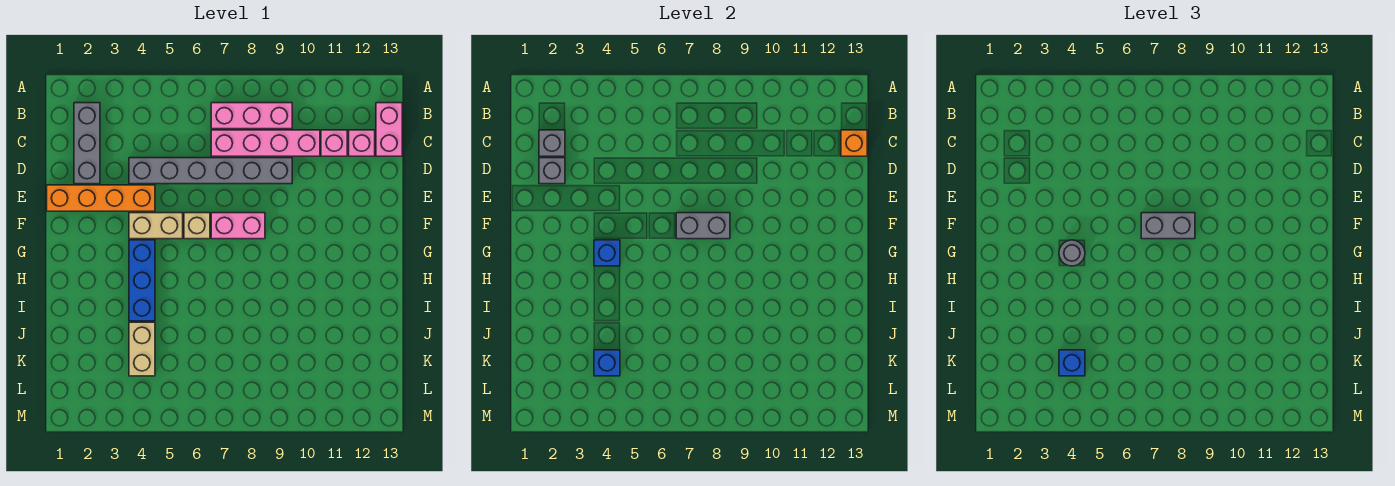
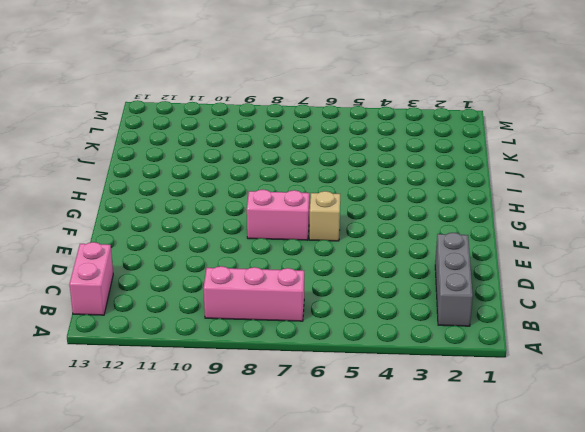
none -> pink 1x4 brick [211,130,320,156]
none -> pink 1x1 brick [321,130,347,156]
none -> pink 1x1 brick [349,130,375,156]

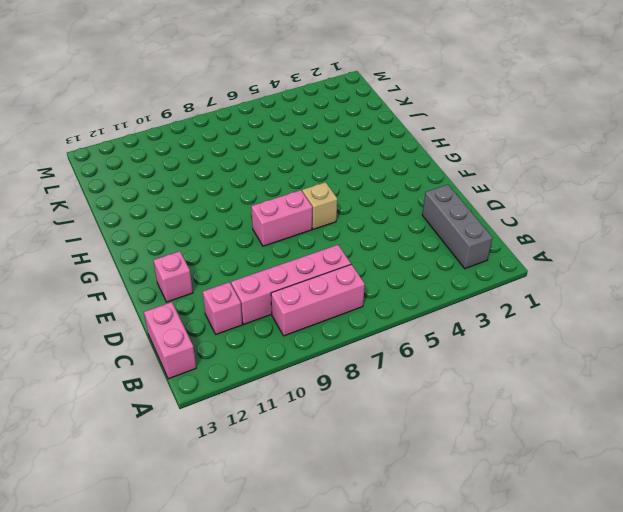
pink 1x1 brick [153,251,193,302] -> pink 1x1 brick moved to [349,130,375,156]
none -> grey 1x6 brick [129,158,292,184]
none -> orange 1x4 brick [47,185,155,211]
none -> tan 1x2 brick [129,213,183,239]

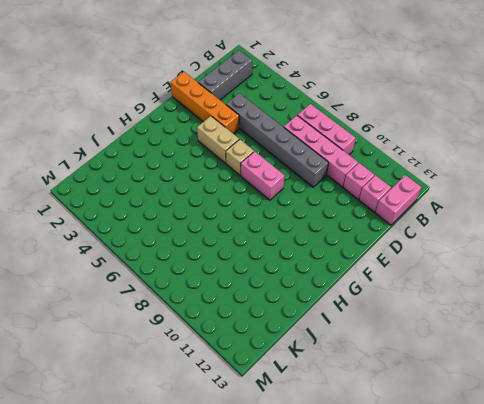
none -> blue 1x3 brick [129,240,155,321]
none -> tan 1x2 brick [129,322,155,376]
none -> grey 1x1 brick [539,130,565,156]

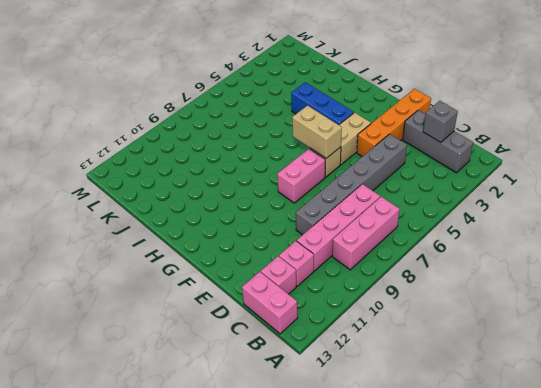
tan 1x2 brick [292,106,342,158] -> tan 1x2 brick moved to [129,322,155,376]
none -> orange 1x1 brick [841,130,867,156]
none -> grey 1x1 brick [539,158,565,184]
none -> grey 1x2 brick [676,213,730,239]

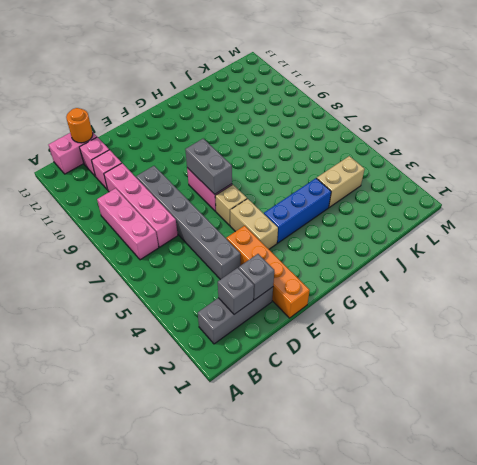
orange 1x1 round brick [66,108,93,143] -> orange 1x1 brick [841,130,867,156]
none -> blue 1x1 brick [594,240,620,266]
none -> blue 1x1 brick [594,350,620,376]
none -> grey 1x2 brick [1141,213,1195,239]

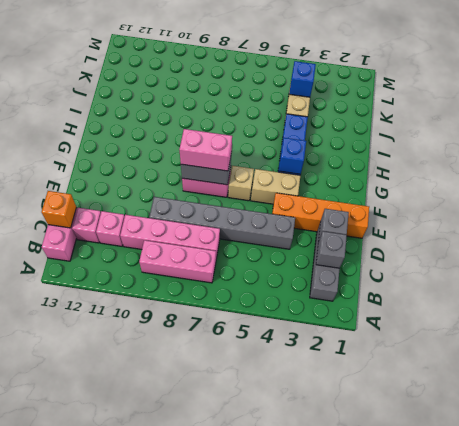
pink 1x2 brick [179,129,232,171] -> grey 1x2 brick [1141,213,1195,239]
none -> grey 1x1 round brick [1059,240,1085,266]
none -> blue 1x1 brick [1059,350,1085,376]

